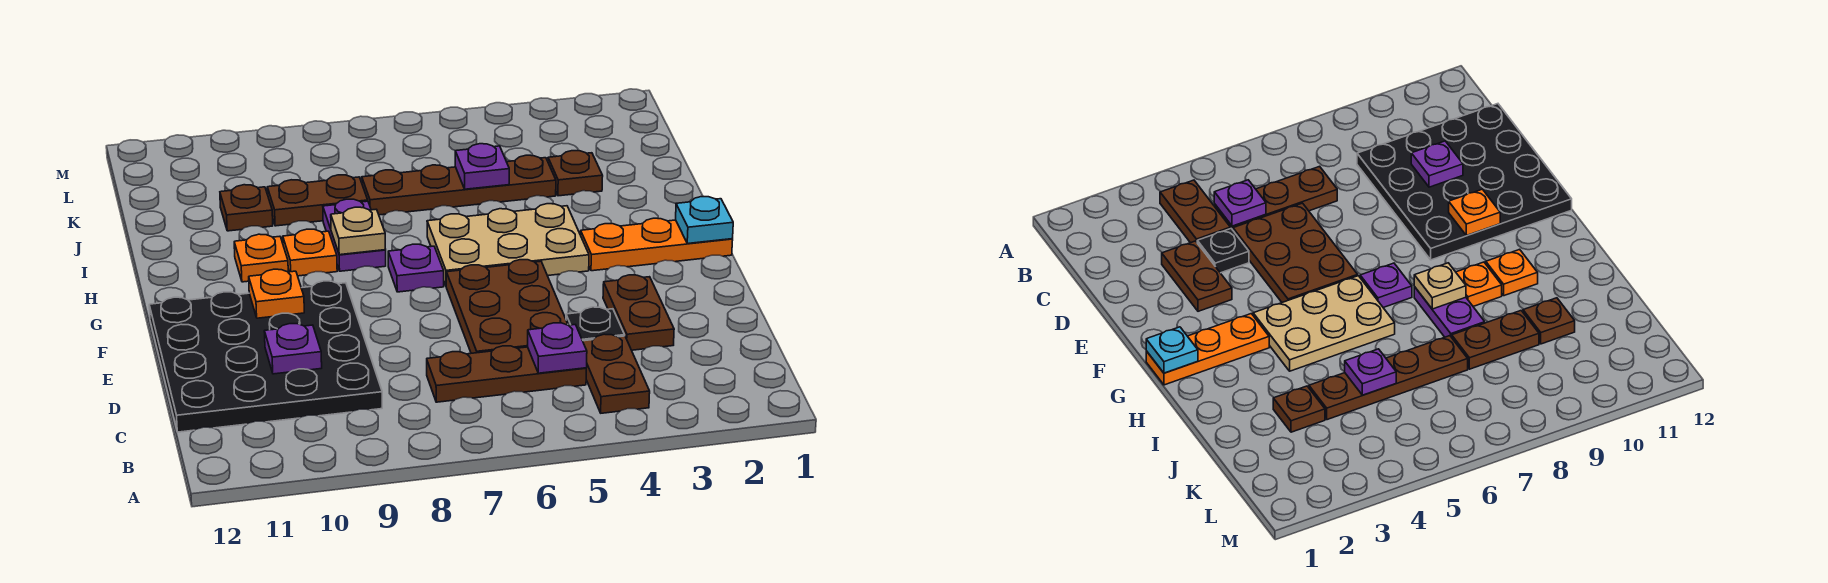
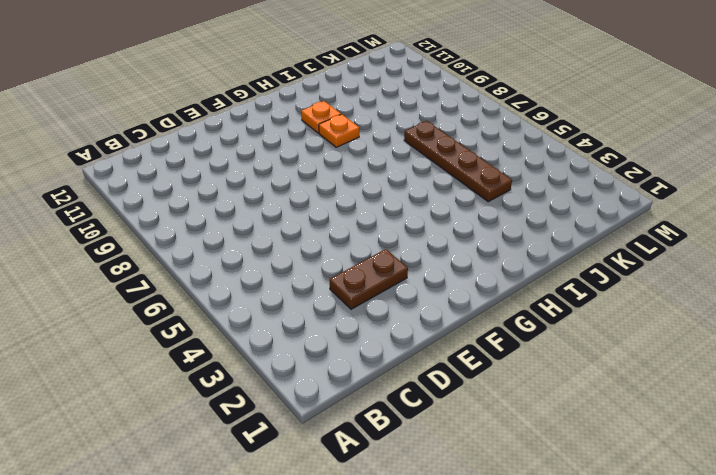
none -> brown 1x2 plate [583,334,650,413]
none -> brown 1x3 plate [427,346,586,402]
none -> black 4x4 plate [149,281,382,432]

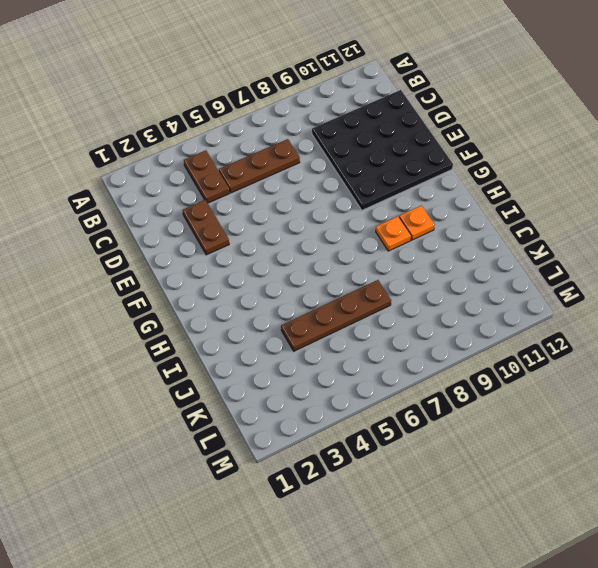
none -> black 1x1 plate [566,307,625,341]
none -> brown 2x3 plate [446,260,568,353]
none -> orange 1x3 plate [581,218,733,271]

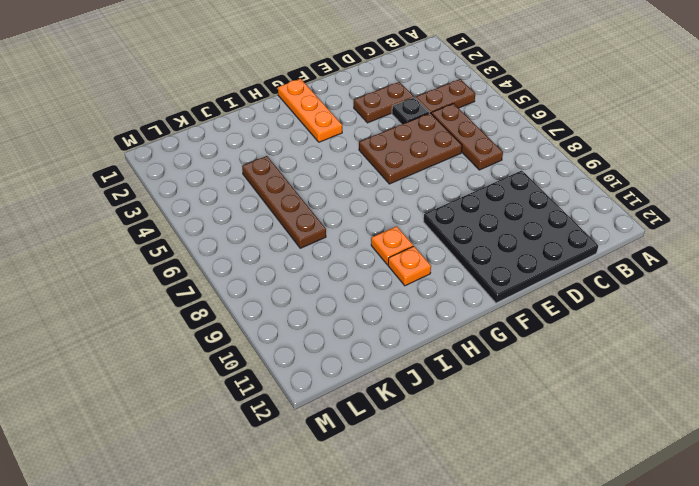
none -> tan 2x3 plate [427,204,589,285]
none -> purple 1x1 plate [388,244,444,292]
none -> purple 1x2 plate [323,199,386,271]

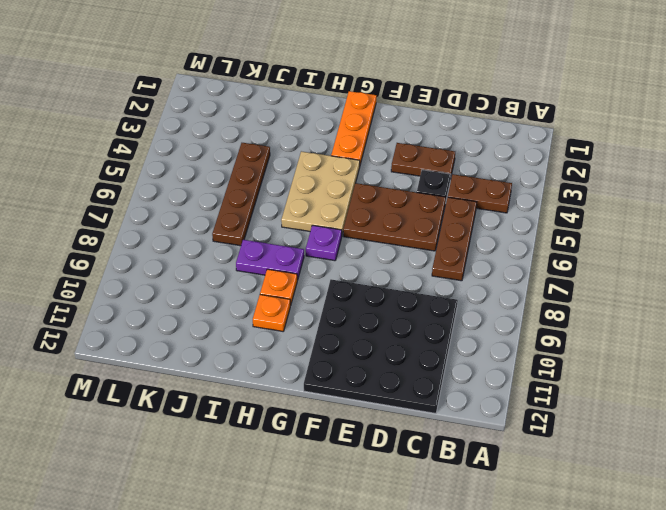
none -> brown 1x1 plate [548,151,603,196]
none -> brown 1x2 plate [267,175,368,226]
none -> brown 1x1 plate [220,185,273,231]

